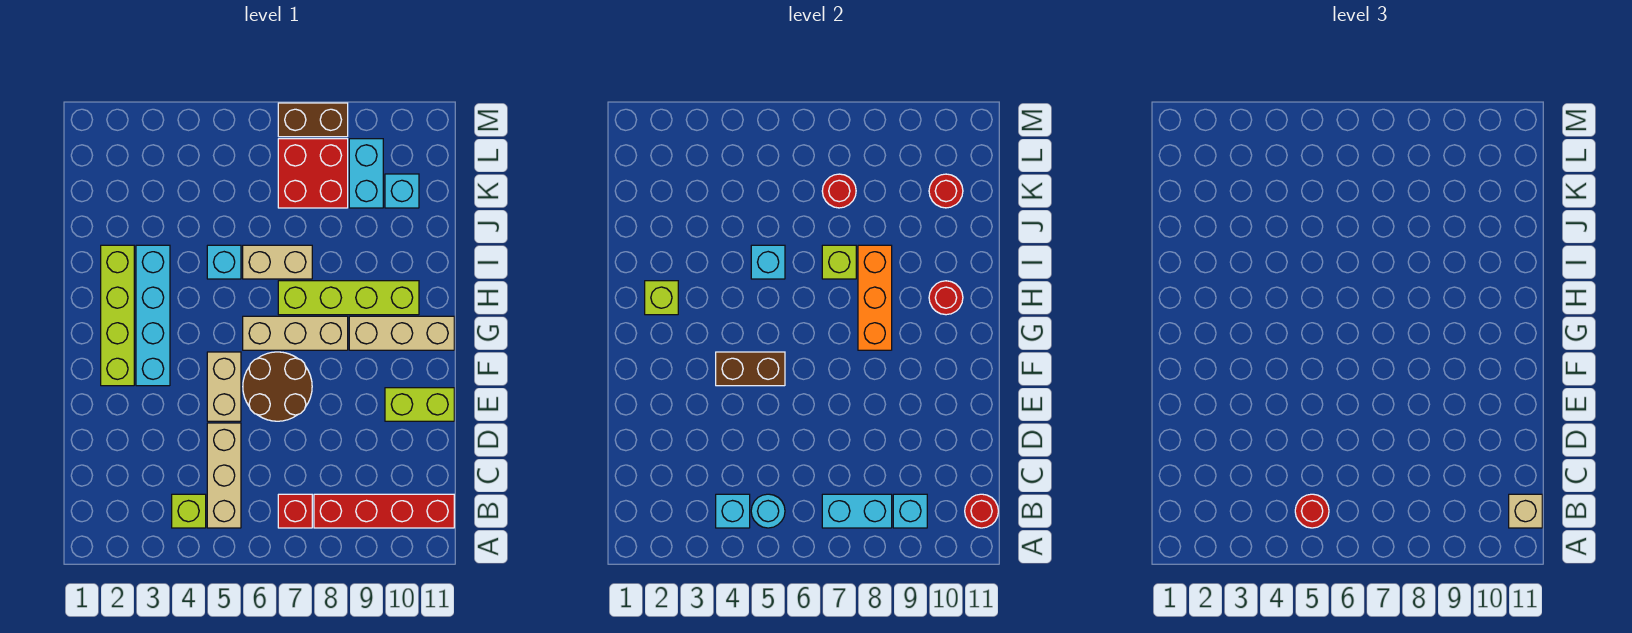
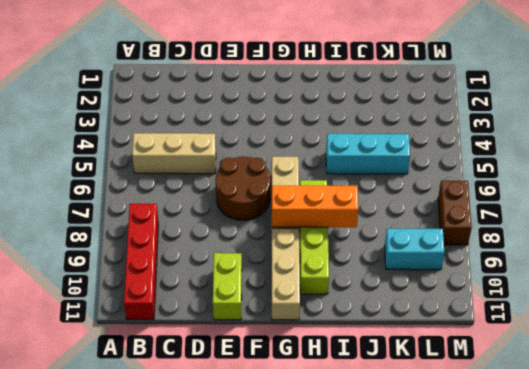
cyan 1x3 brick [326,134,410,174] -> cyan 1x1 brick [207,245,241,279]
none -> lime 1x1 brick [172,494,206,528]
none -> red 1x1 brick [278,494,312,528]
none -> tan 1x2 brick [207,352,241,421]
none -> lime 1x4 brick [101,245,134,386]

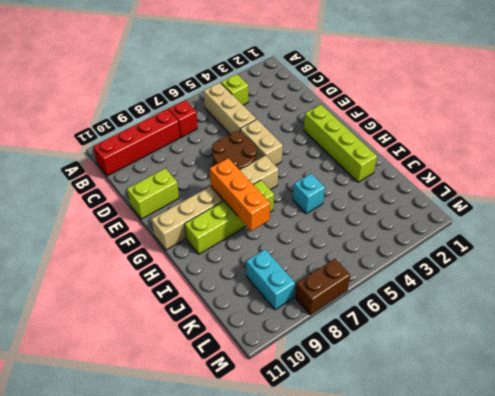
none -> cyan 1x4 brick [136,245,170,386]
none -> tan 1x2 brick [243,245,312,279]
none -> red 2x2 brick [278,139,348,208]
none -> cyan 1x1 brick [385,174,419,208]

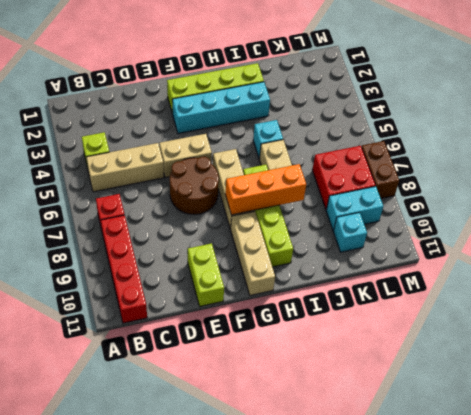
none -> cyan 1x1 brick [716,494,750,528]
none -> cyan 1x1 round brick [751,494,785,528]
none -> cyan 1x2 brick [822,494,892,528]
none -> cyan 1x1 brick [893,494,927,528]

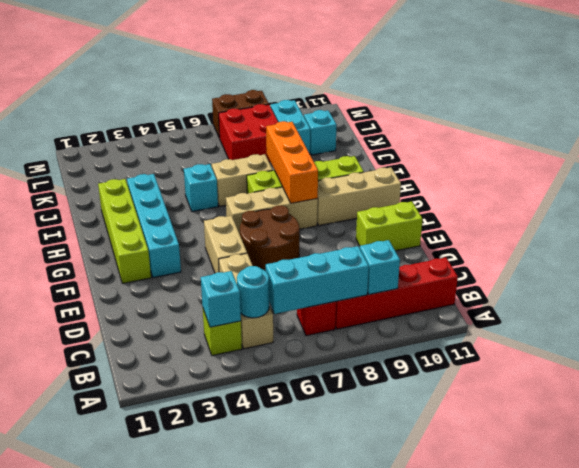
cyan 1x3 brick [266,246,369,314] -> cyan 1x2 brick [822,494,892,528]
none -> red 1x1 round brick [965,494,998,528]
none -> brown 1x2 brick [716,352,785,386]
none -> lime 1x1 brick [645,281,678,315]
none -> red 1x1 round brick [929,281,963,315]

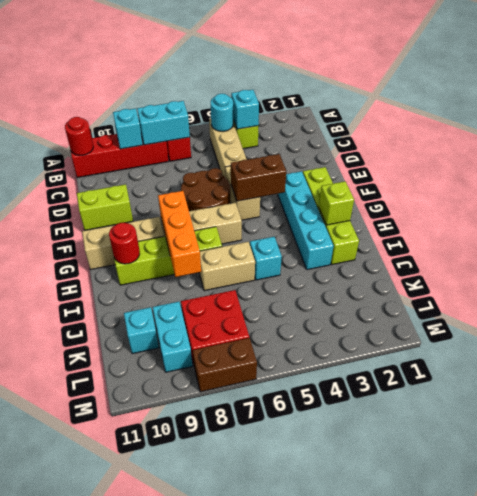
none -> cyan 1x1 brick [751,245,785,279]
none -> lime 1x1 brick [822,245,856,279]
none -> red 1x1 round brick [822,174,856,208]
none -> red 1x1 round brick [929,174,963,208]

